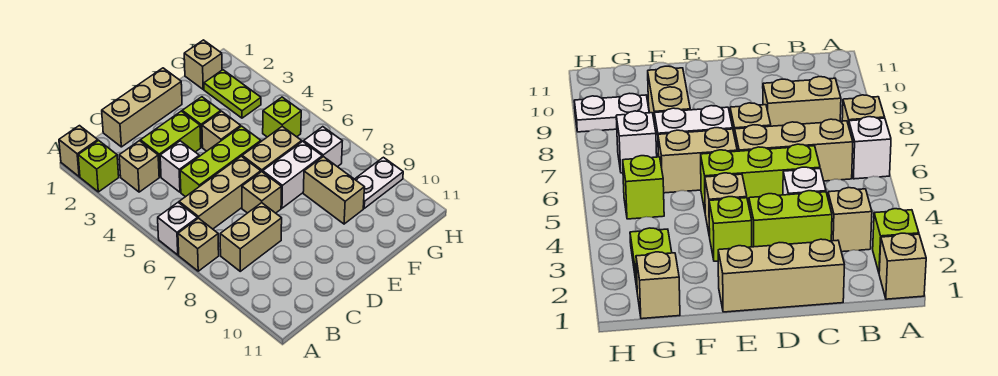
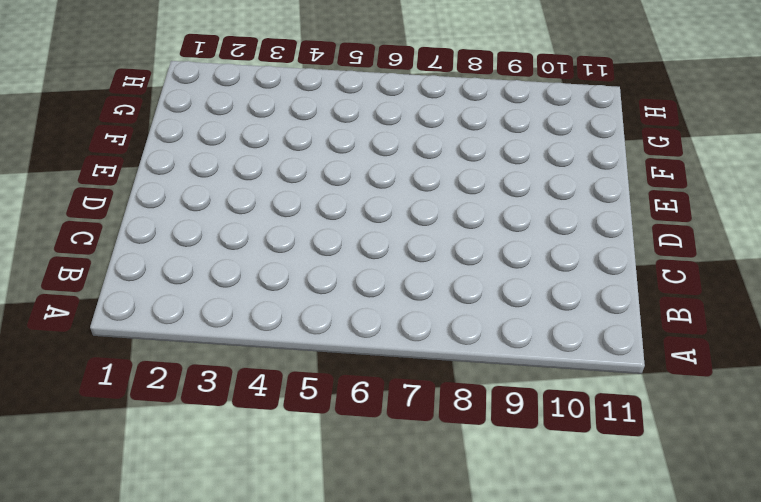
none -> tan 1x1 brick [59,126,98,177]
none -> lime 1x1 brick [78,140,119,192]
none -> white 1x1 brick [158,203,198,255]

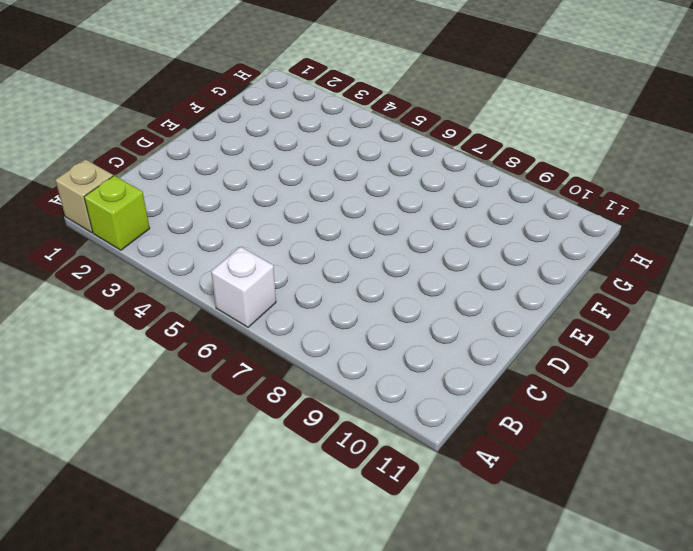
none -> tan 1x1 brick [178,218,219,271]
none -> tan 1x1 brick [119,141,159,192]
none -> tan 1x3 brick [179,156,261,229]

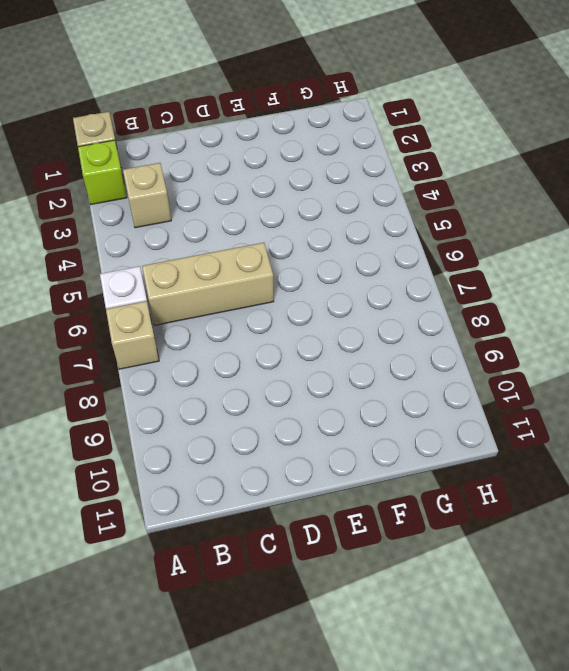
none -> tan 1x2 brick [220,203,282,271]
none -> tan 1x3 brick [102,68,182,147]
none -> lime 1x2 brick [141,111,201,177]

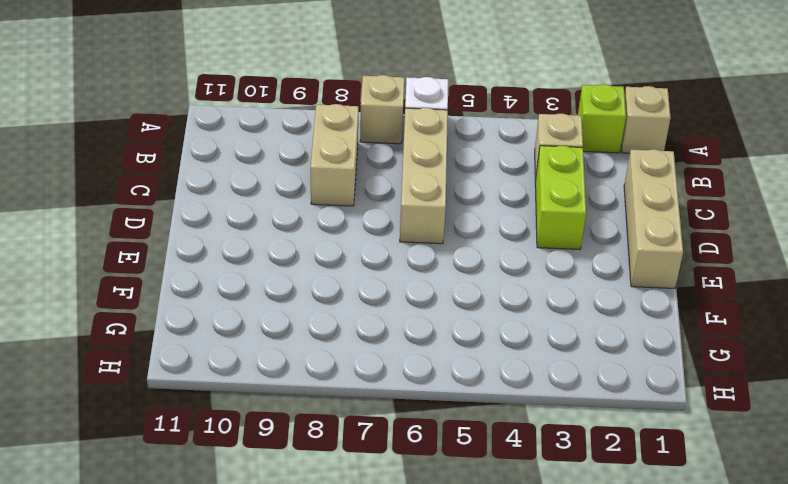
none -> white 1x1 brick [160,141,199,192]
none -> lime 1x3 brick [180,126,261,197]
none -> tan 1x1 brick [242,172,281,213]

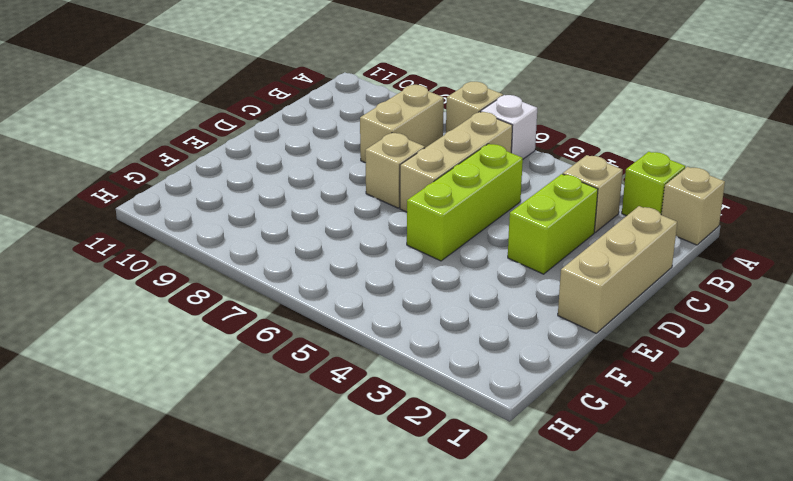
none -> white 1x1 brick [160,141,199,192]
none -> lime 1x1 brick [182,97,221,147]
none -> tan 1x1 brick [202,111,241,151]

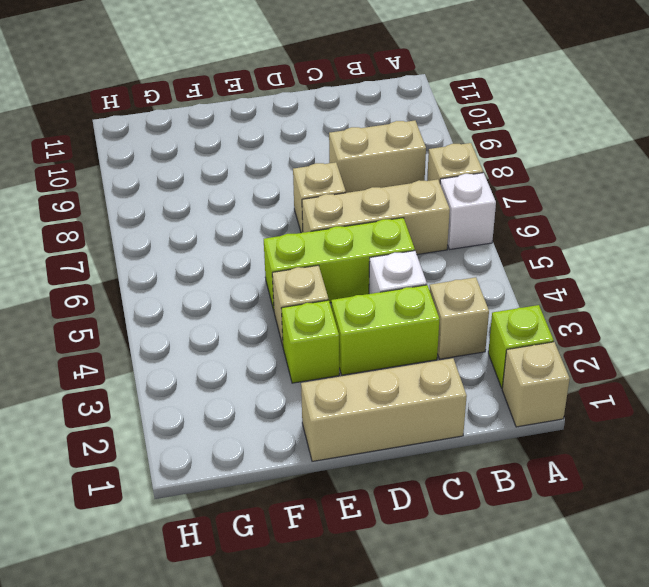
none -> tan 1x2 brick [242,126,302,172]
none -> white 1x2 brick [263,141,322,208]
none -> tan 1x2 brick [303,157,365,224]

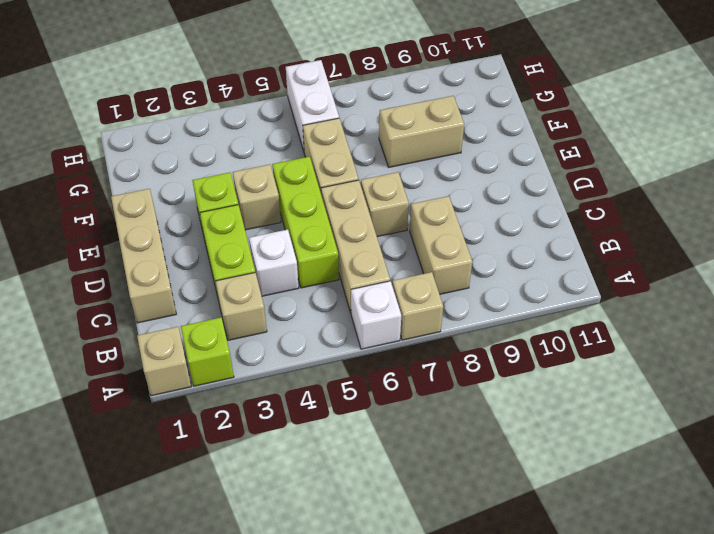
white 1x2 brick [286,60,339,151] -> white 1x2 brick moved to [263,141,322,208]
none -> tan 1x1 brick [184,40,222,89]
none -> lime 1x2 plate [204,70,261,118]
none -> lime 1x1 brick [263,97,301,137]

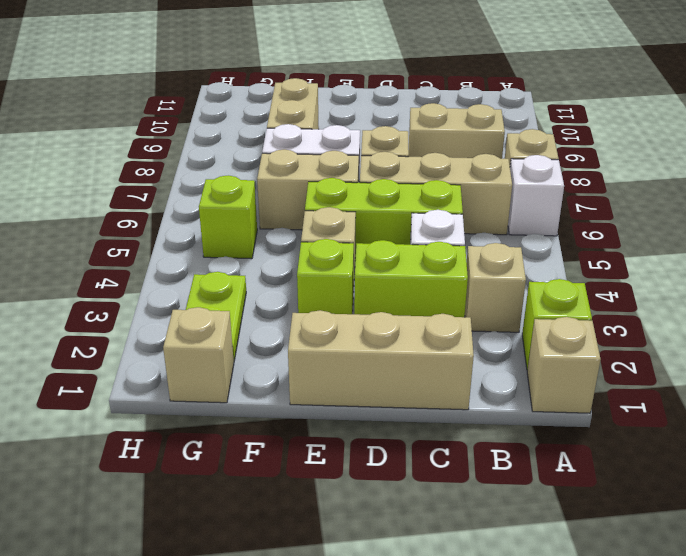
none -> white 1x1 brick [304,127,342,167]
none -> white 1x2 plate [355,157,403,208]

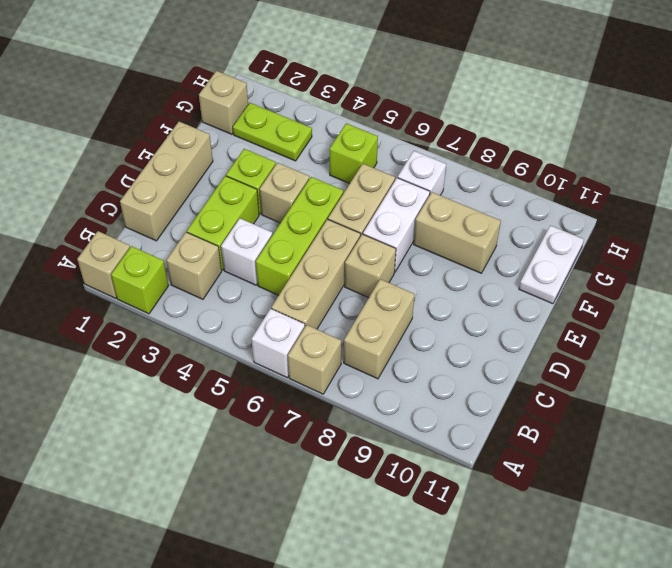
white 1x2 plate [519,225,584,304] -> white 1x2 plate moved to [355,157,403,208]

